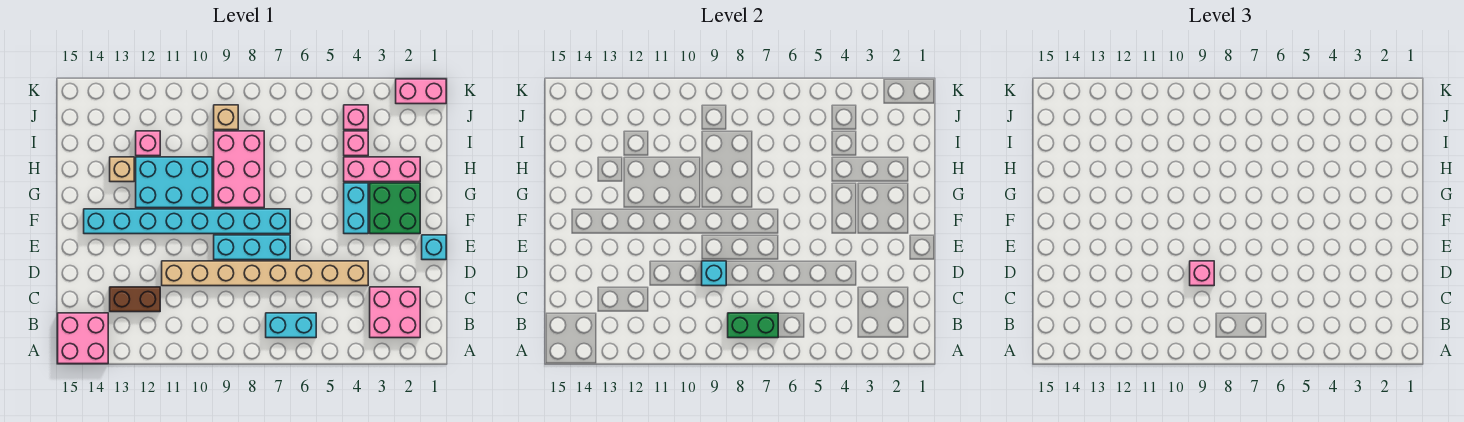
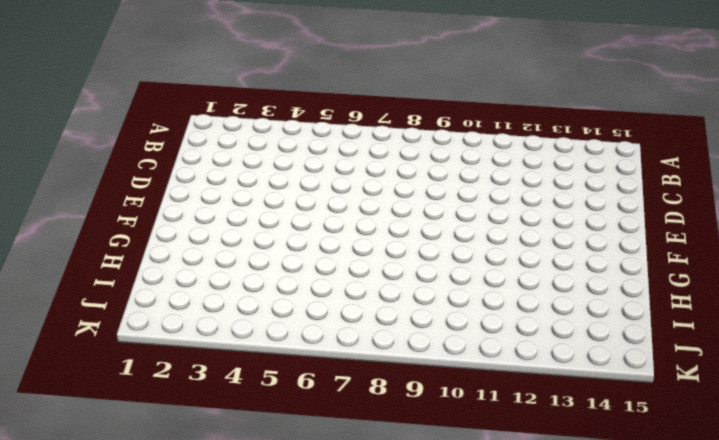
none -> pink 2x2 brick [58,313,108,364]
none -> pink 2x2 brick [370,287,420,338]
none -> cyan 1x2 brick [266,313,316,338]

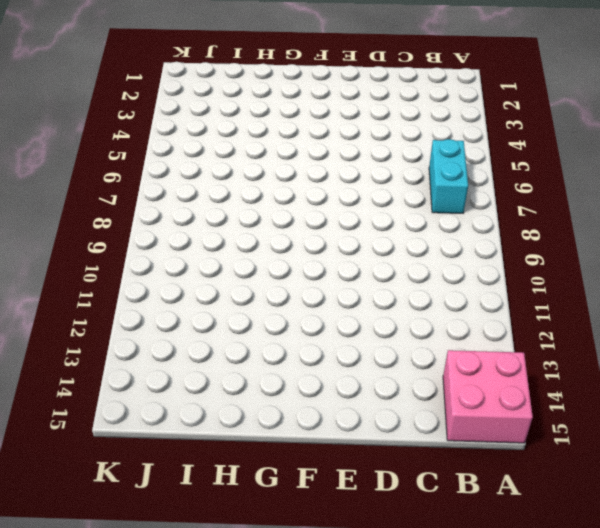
none -> pink 2x2 brick [370,287,420,338]
none -> brown 1x2 brick [110,287,160,312]
none -> tan 1x8 brick [162,261,368,286]

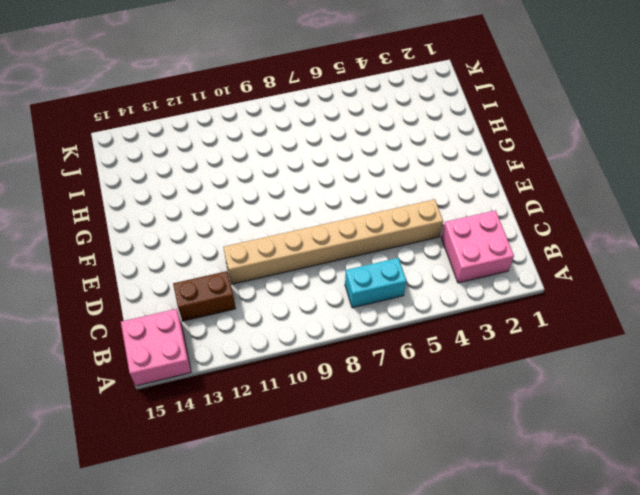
none -> cyan 1x1 brick [422,235,446,260]
none -> cyan 1x3 brick [214,235,290,260]
none -> green 2x2 brick [370,183,420,234]

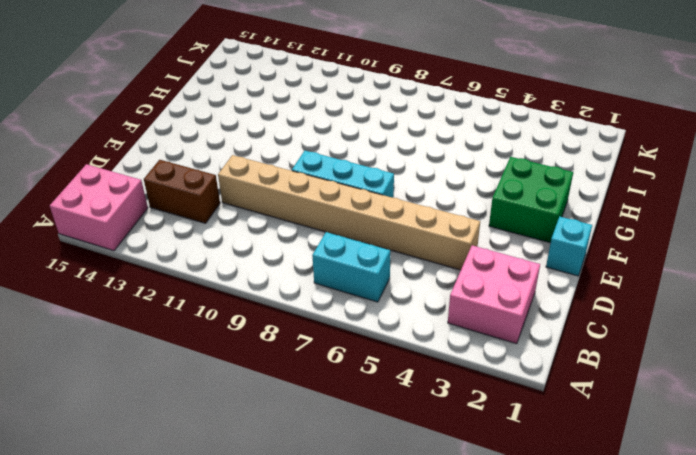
none -> cyan 1x2 brick [344,183,368,234]
none -> cyan 1x8 brick [84,209,290,234]
none -> pink 2x3 brick [214,131,264,208]

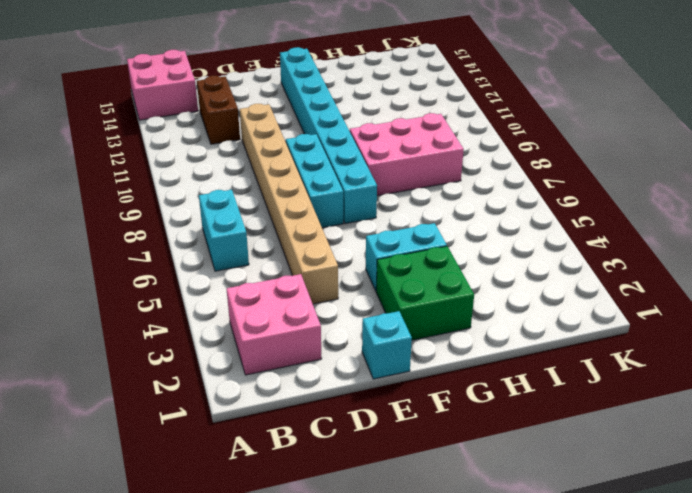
none -> cyan 2x3 brick [136,157,212,208]
none -> pink 1x3 brick [344,157,420,182]
none -> tan 1x1 brick [110,157,134,182]

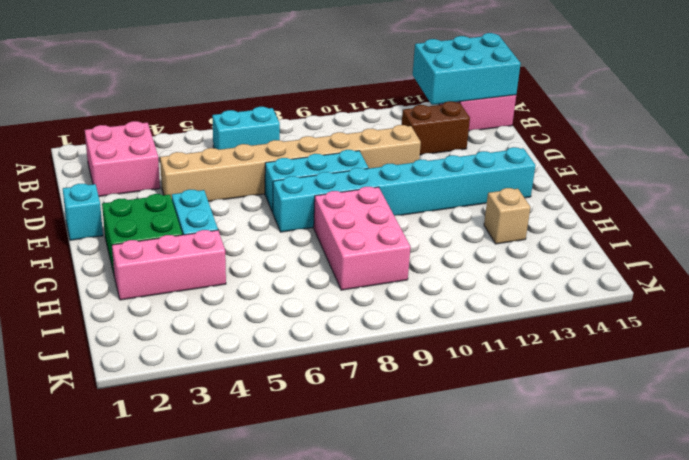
cyan 2x3 brick [413,33,521,105] -> cyan 2x3 brick moved to [136,157,212,208]
none -> pink 1x1 brick [344,131,368,156]
none -> pink 1x1 brick [136,131,160,156]
none -> pink 1x1 brick [344,105,368,130]

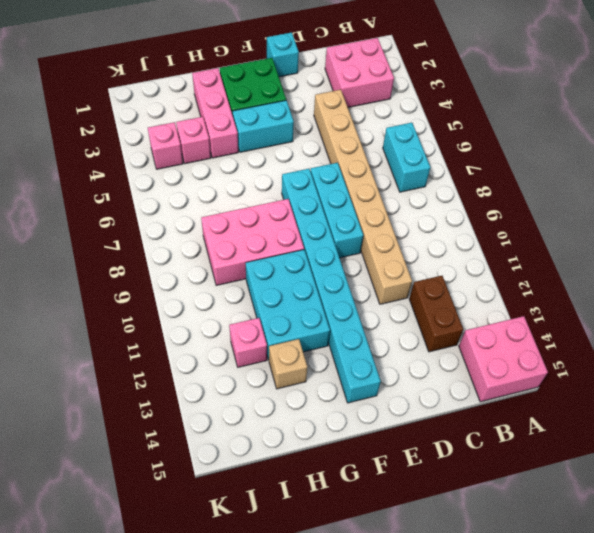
none -> tan 1x1 brick [214,105,238,130]
none -> pink 1x2 brick [396,79,446,104]
none -> green 1x2 brick [728,313,778,338]

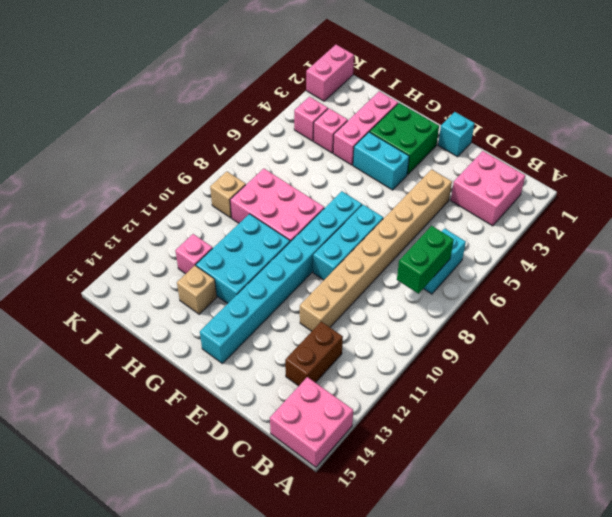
none -> cyan 1x1 brick [702,261,726,286]
none -> pink 1x1 brick [1190,261,1214,286]

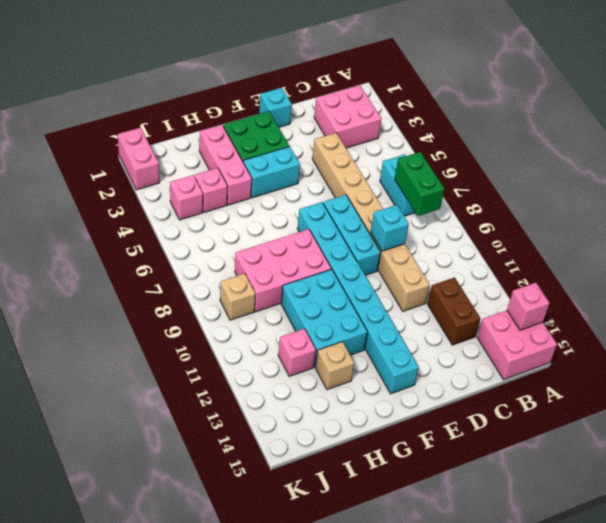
pink 1x1 brick [507,283,550,330] -> pink 1x1 brick moved to [1190,261,1214,286]

